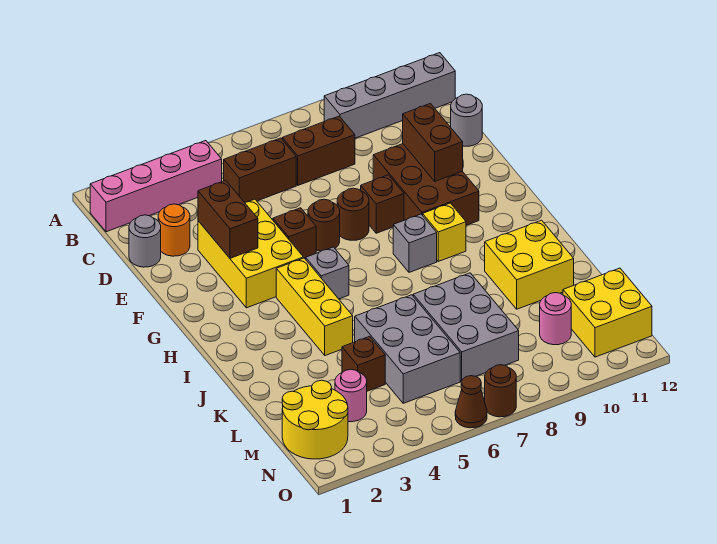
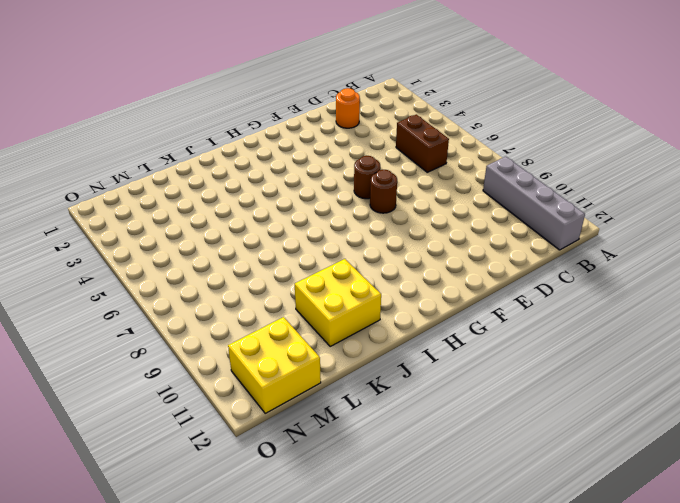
none -> pink 1x4 brick [90,141,222,232]
none -> brown 1x2 brick [282,116,355,185]
none -> grey 1x1 round brick [129,215,161,267]

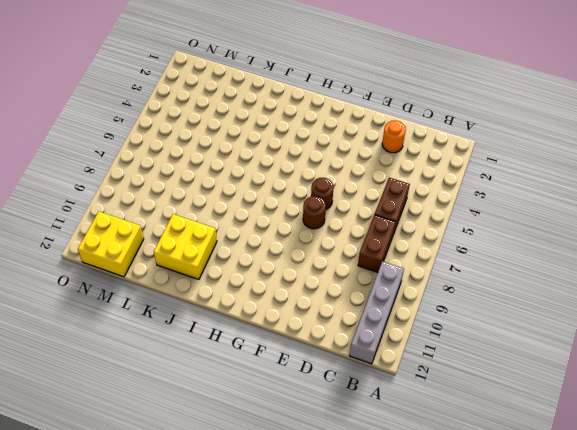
none -> pink 1x4 brick [90,141,222,232]
none -> grey 1x1 round brick [129,215,161,267]
none -> grey 1x1 round brick [451,94,482,146]

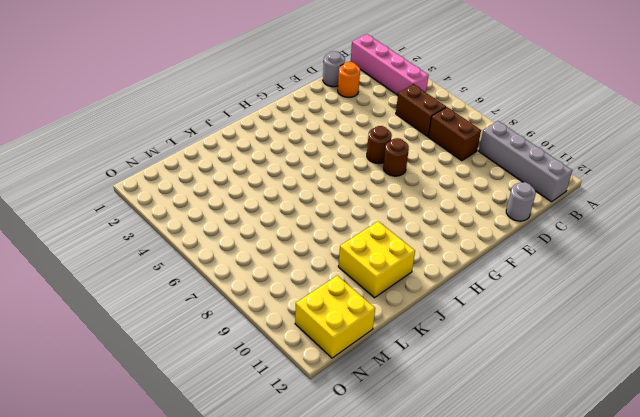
none -> yellow 2x3 brick [198,199,303,308]
none -> brown 2x3 brick [373,144,479,225]
none -> brown 1x1 brick [273,208,316,259]

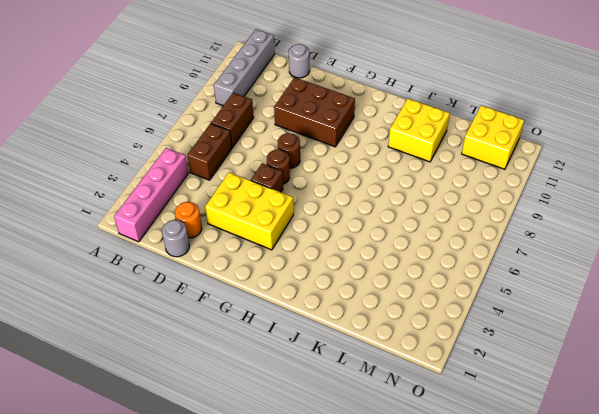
none -> brown 1x1 brick [361,175,404,233]
none -> yellow 1x3 brick [276,258,353,356]
none -> grey 1x1 brick [306,247,349,299]

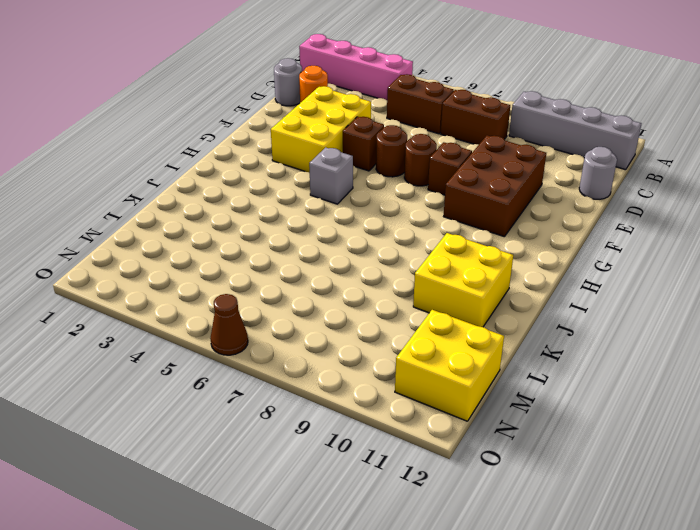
none -> yellow 1x3 brick [276,258,353,356]
none -> grey 1x1 brick [393,214,437,272]
none -> yellow 1x1 brick [423,203,466,261]

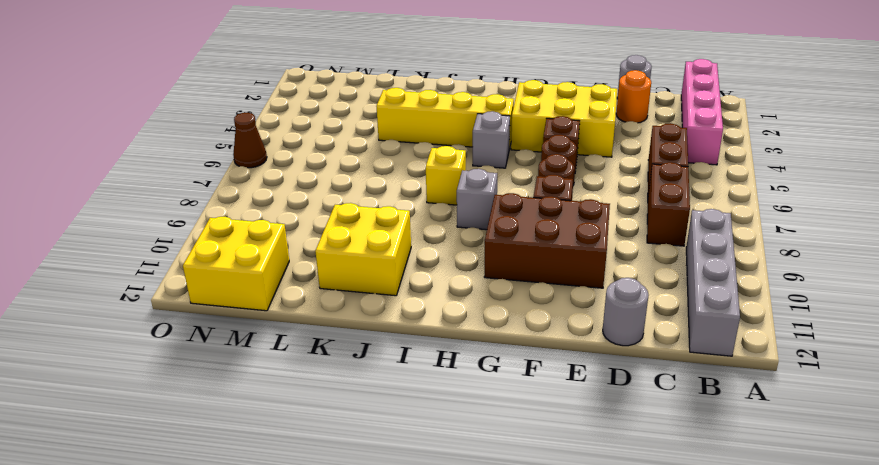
yellow 1x4 brick [376,88,514,149] -> yellow 1x3 brick [276,258,353,356]
yellow 1x1 brick [426,146,466,205] -> yellow 1x1 brick moved to [423,203,466,261]
none -> grey 2x3 brick [355,295,460,403]
none -> grey 2x3 brick [413,273,519,381]
none -> brown 1x1 brick [342,336,385,391]

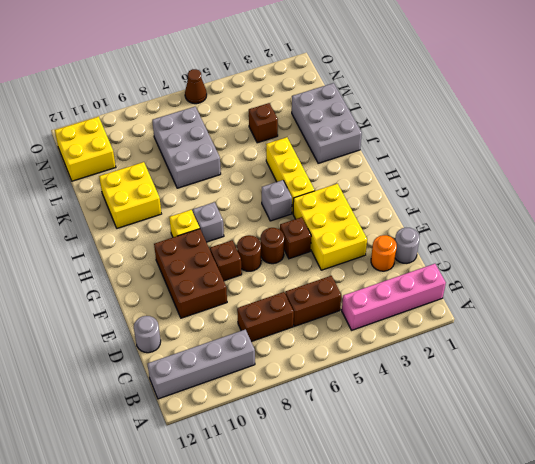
grey 2x3 brick [292,83,362,163] -> grey 2x3 brick moved to [355,295,460,403]
none -> yellow 2x2 round brick [282,380,348,459]
none -> pink 1x1 round brick [335,369,367,422]
none -> pink 1x1 round brick [540,293,571,345]

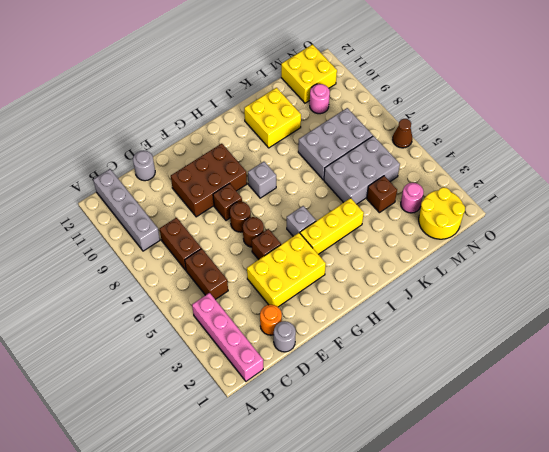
none -> yellow 1x1 brick [423,203,466,261]
none -> brown 1x1 round brick [485,365,516,417]
none -> brown 1x2 brick [198,180,258,258]

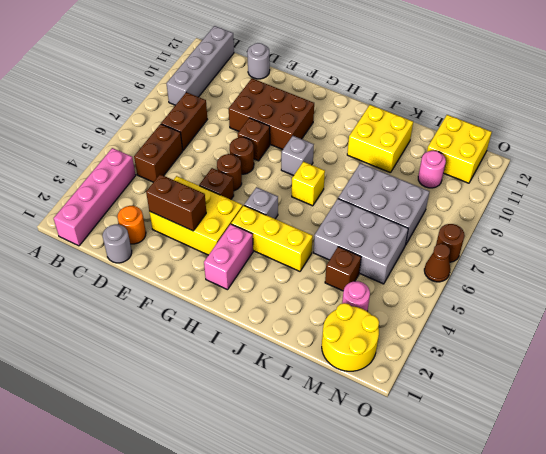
pink 1x2 brick [204,224,253,290] -> none
yellow 1x1 brick [292,162,325,206] -> yellow 1x1 brick moved to [423,203,466,261]
none -> brown 1x2 brick [403,104,463,181]

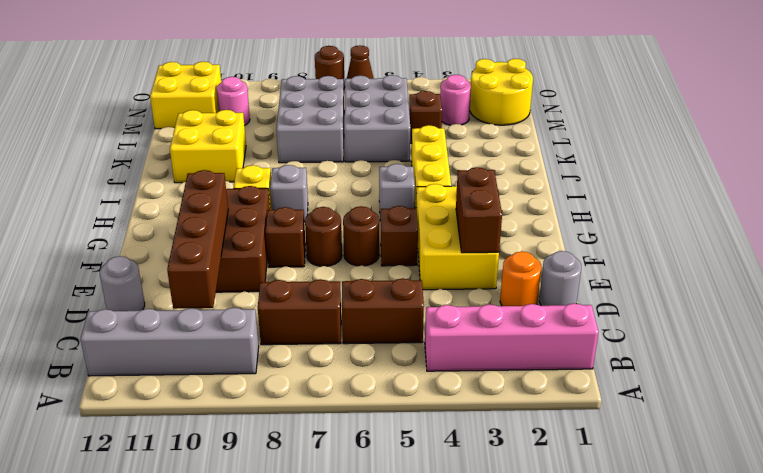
brown 1x4 brick [167,170,228,309] -> brown 1x2 brick [403,104,463,181]

